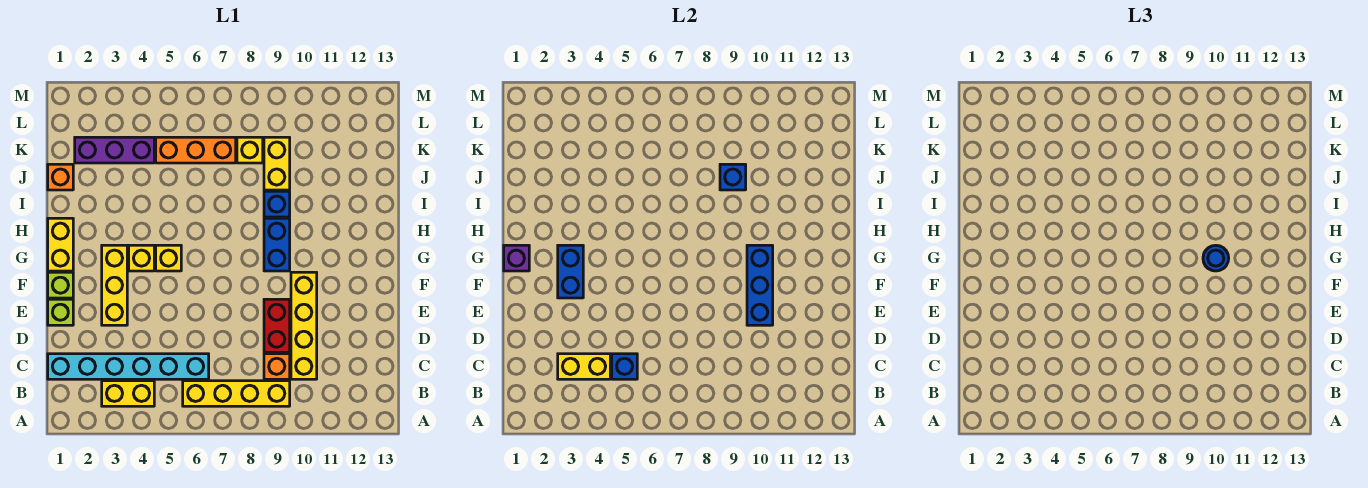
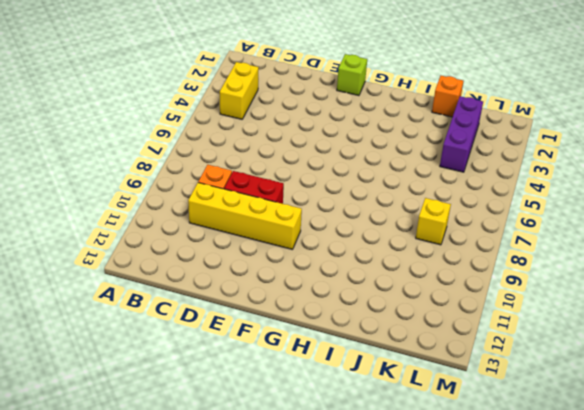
none -> yellow 1x4 brick [183,381,290,406]
none -> cyan 1x6 brick [48,354,209,379]
none -> lime 1x1 brick [48,299,73,325]

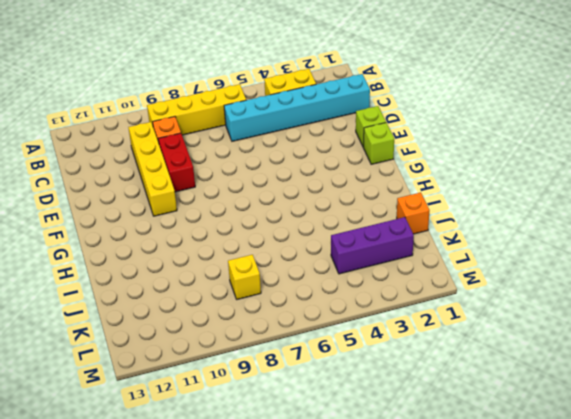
none -> yellow 1x3 brick [102,245,127,325]
none -> yellow 1x2 brick [48,218,73,271]
none -> yellow 1x1 brick [129,245,154,271]

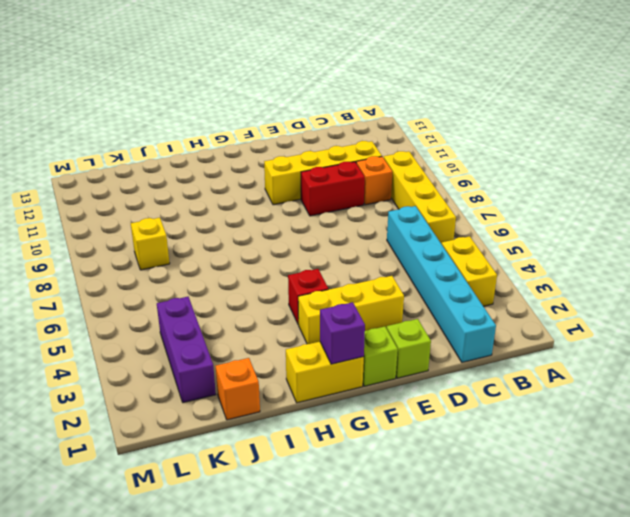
red 1x1 brick [288,269,328,325] -> yellow 1x1 brick [129,245,154,271]
none -> yellow 1x1 brick [156,245,181,271]
none -> blue 1x2 brick [264,218,290,271]
none -> blue 1x1 brick [264,191,290,217]

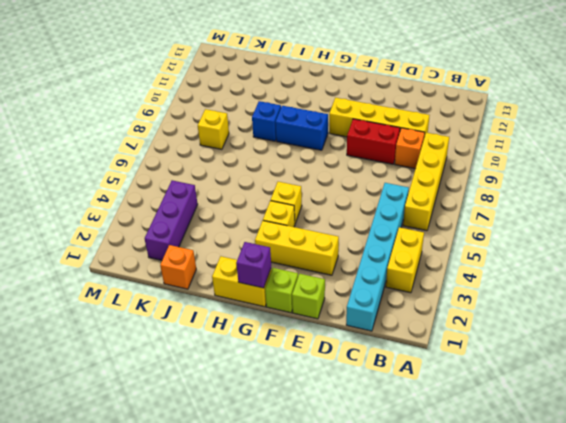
none -> yellow 1x2 brick [264,137,290,190]
none -> orange 1x3 brick [156,137,236,163]
none -> yellow 1x2 brick [558,354,610,379]

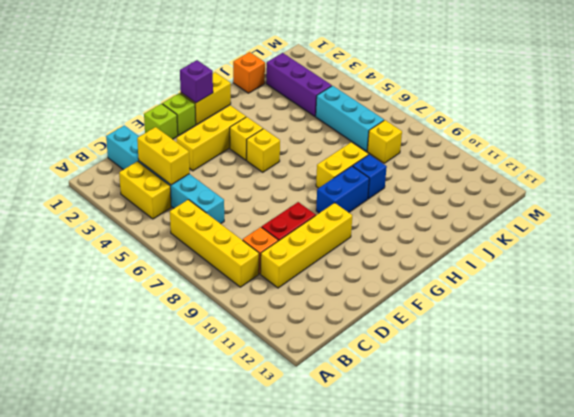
yellow 1x2 brick [316,142,368,188] -> yellow 1x2 brick moved to [264,137,290,190]
cyan 1x3 brick [316,86,384,151] -> orange 1x3 brick [156,137,236,163]
none -> blue 1x1 brick [612,354,637,379]
none -> blue 1x3 brick [747,245,773,325]
none -> blue 1x2 brick [558,245,583,298]

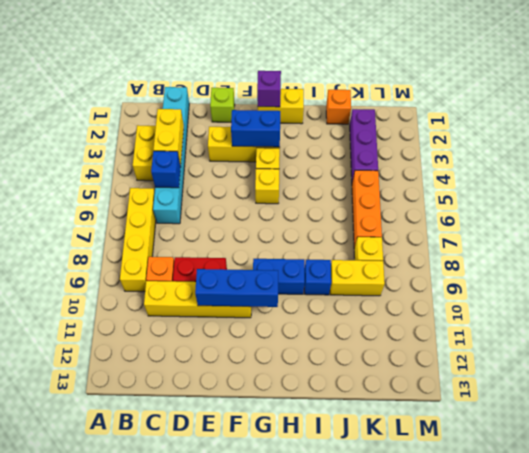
none -> lime 1x1 brick [48,272,73,298]
none -> blue 1x1 brick [720,164,746,190]
none -> blue 1x1 round brick [1203,245,1229,271]

